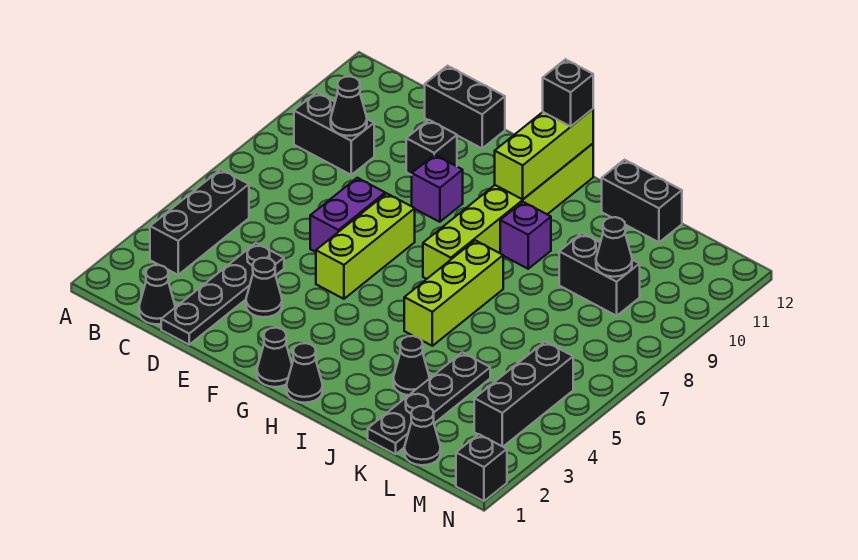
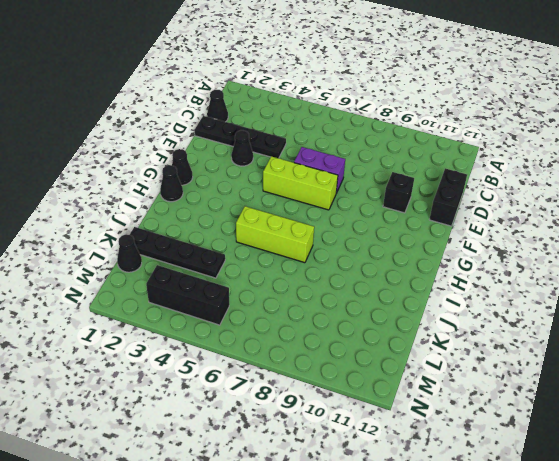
none -> black 1x3 brick [150,169,249,275]
none -> black 1x2 brick [294,92,374,175]
none -> purple 1x1 brick [412,155,463,222]

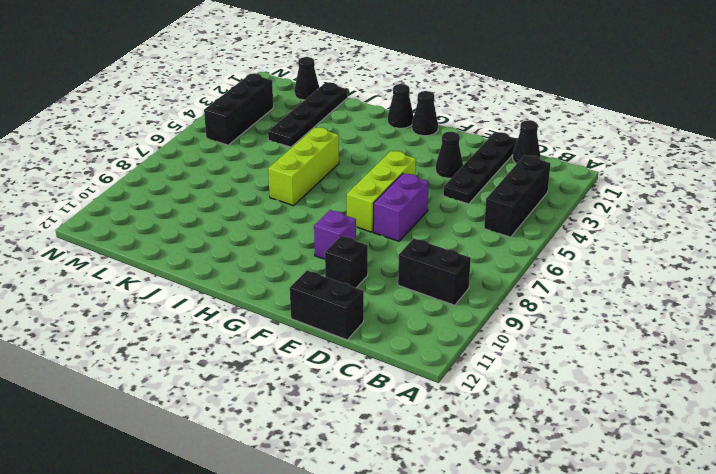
none -> lime 1x6 brick [423,144,593,279]
none -> purple 1x1 brick [500,202,551,269]
none -> black 1x1 cone [393,336,429,395]

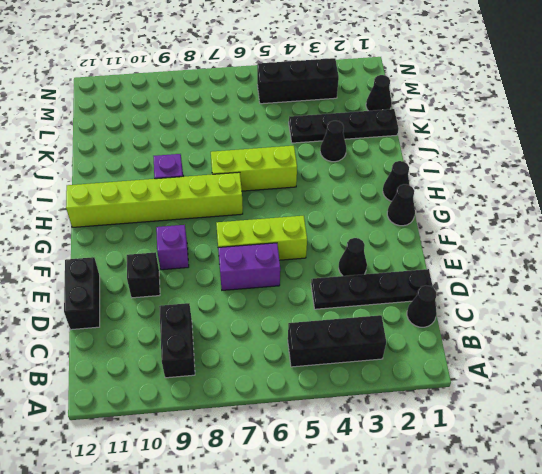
none -> black 1x2 brick [602,160,682,242]
none -> black 1x2 brick [559,233,640,316]
none -> black 1x1 brick [456,434,507,501]

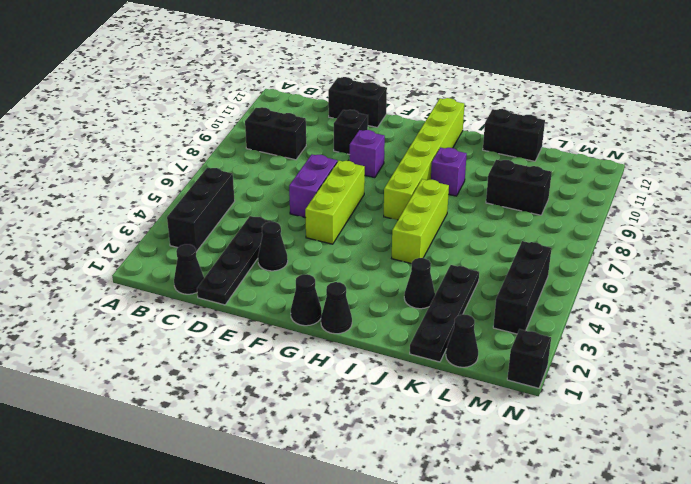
none -> black 1x1 cone [331,76,367,136]
none -> lime 1x3 brick [495,109,593,199]
none -> black 1x1 cone [596,217,632,277]

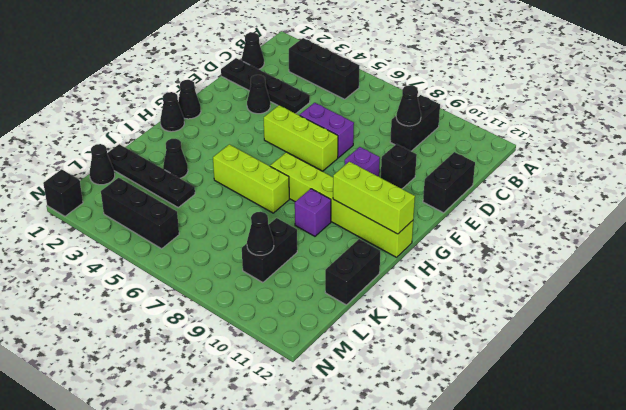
none -> black 1x1 brick [543,59,593,126]

